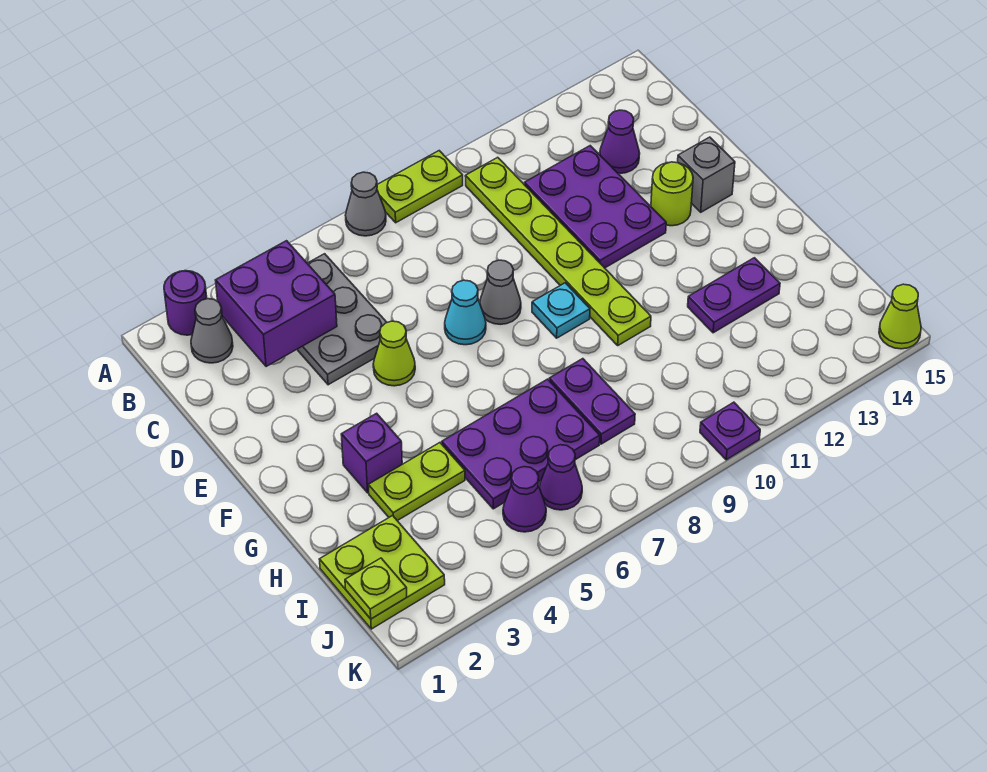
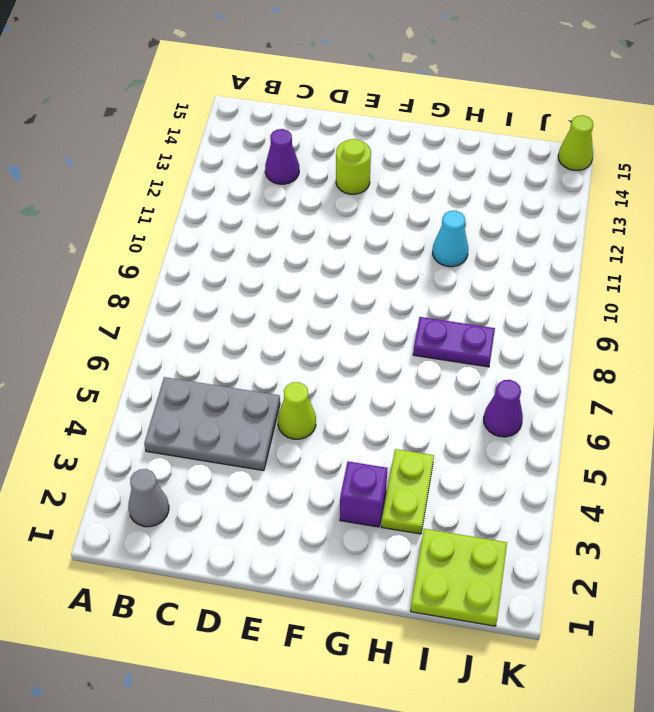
cyan 1x1 cone [433,211,468,267] -> cyan 1x1 cone moved to [445,280,486,345]
none -> purple 1x1 round brick [164,271,207,335]
none -> grey 1x1 cone [345,172,386,236]
none -> lime 1x2 plate [377,151,463,223]

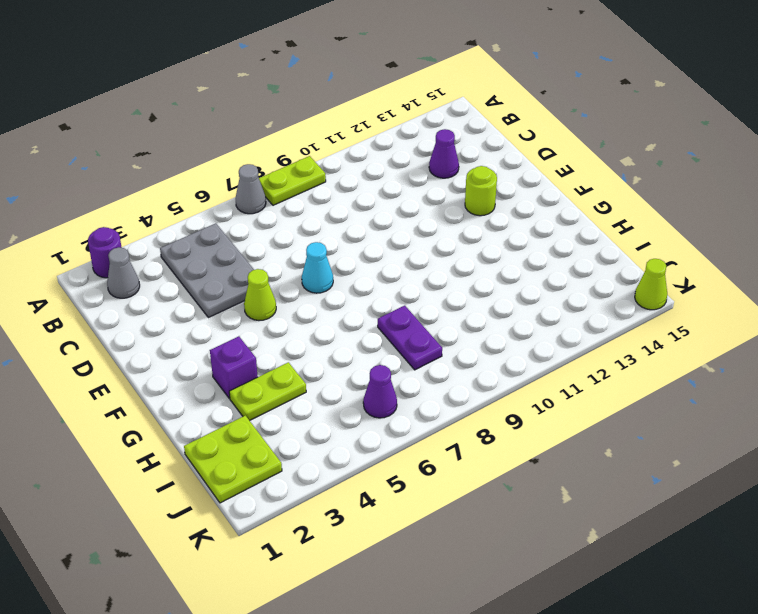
none -> lime 1x6 plate [465,157,651,345]
none -> purple 2x3 plate [524,146,666,268]
none -> grey 1x1 cone [480,260,521,324]

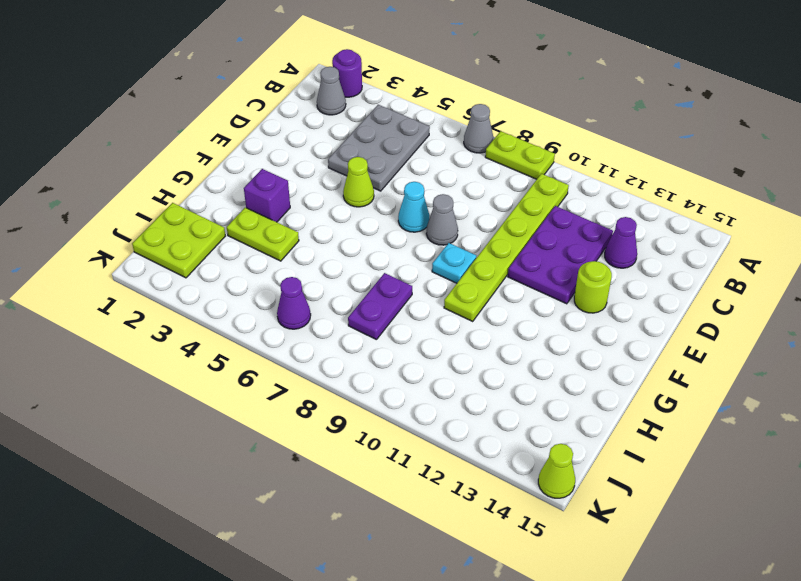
none -> grey 1x1 brick [678,137,735,212]
none -> purple 2x3 plate [442,379,600,509]
none -> purple 1x2 plate [688,258,780,333]

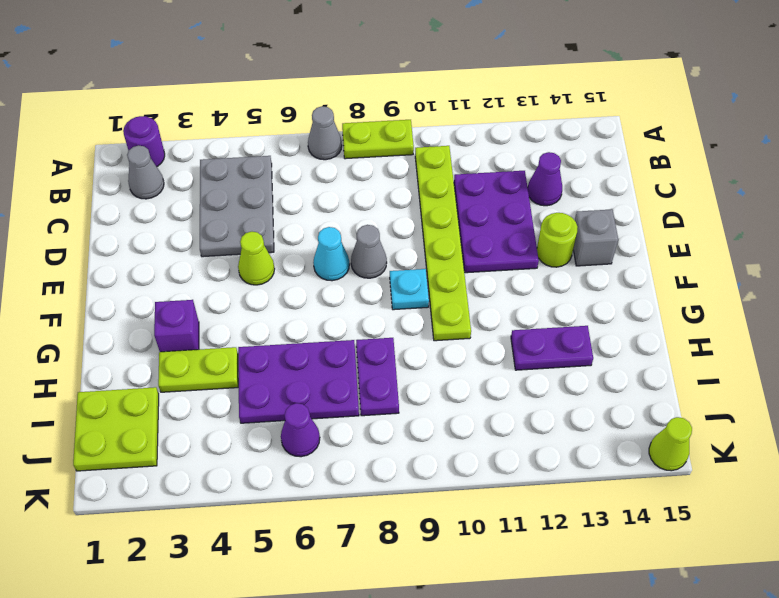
none -> purple 1x1 cone [503,467,546,532]
none -> purple 1x1 plate [700,402,760,460]
none -> purple 2x2 brick [216,241,337,367]

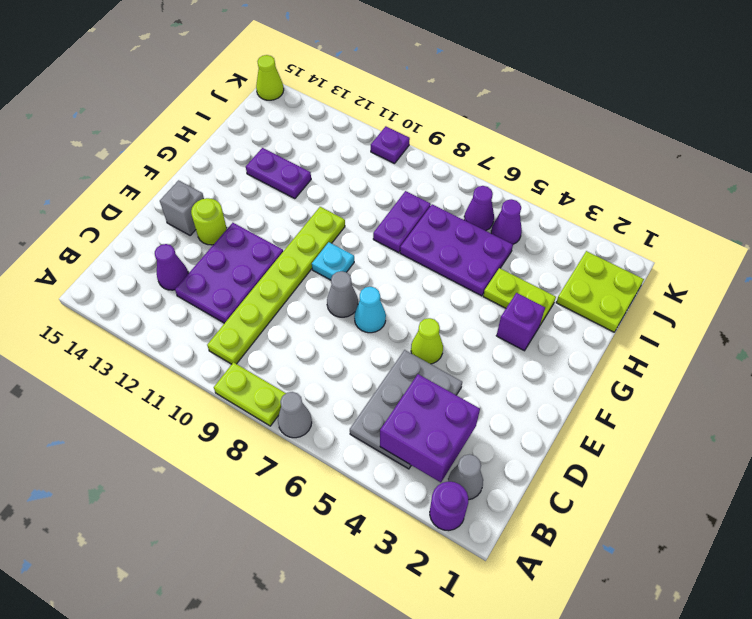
none -> lime 1x1 plate [345,558,407,619]

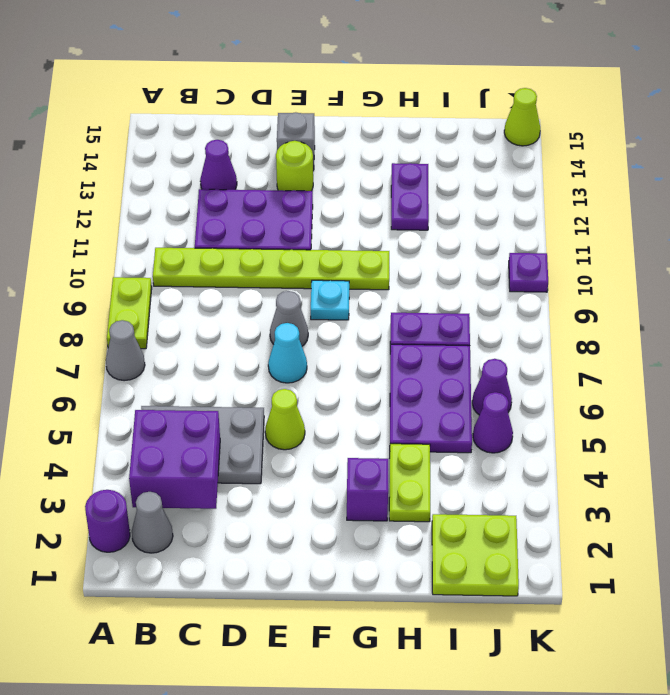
none -> lime 1x1 plate [345,558,407,619]

